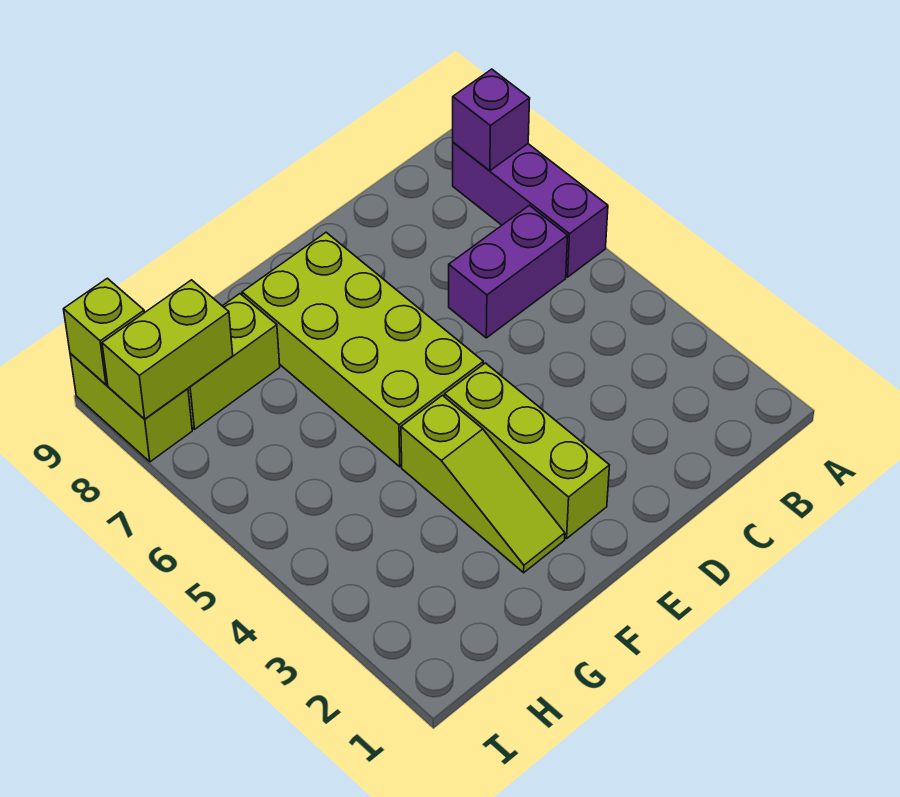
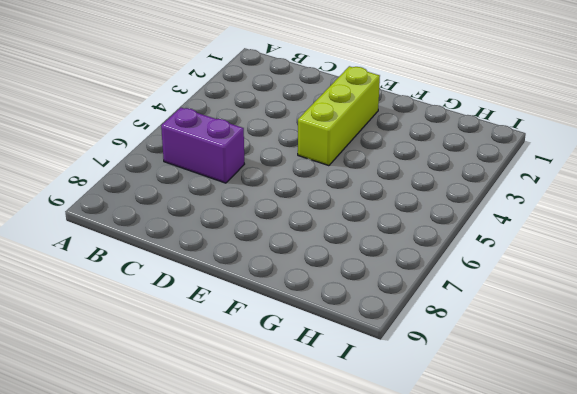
none -> purple 1x3 brick [453,143,608,277]
none -> lime 2x4 brick [242,232,483,467]

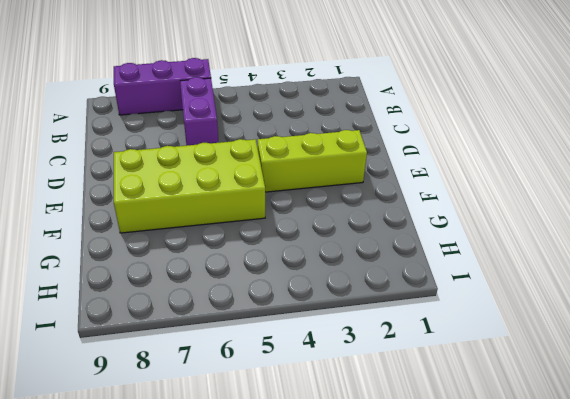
none -> lime 1x3 slope [401,395,565,573]
none -> lime 1x2 brick [188,294,280,429]

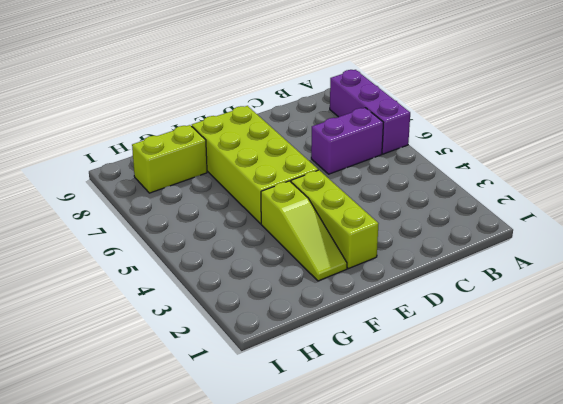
none -> lime 1x2 brick [70,353,192,462]
none -> purple 1x1 brick [453,69,530,171]

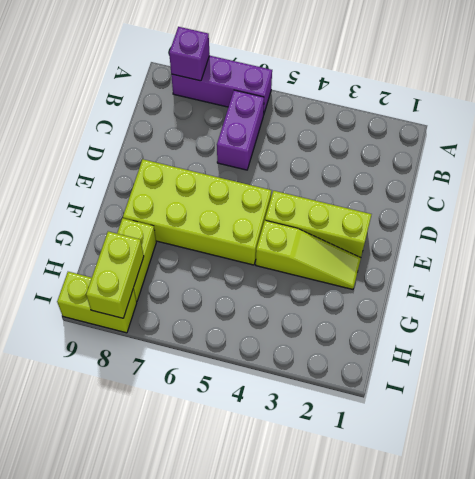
none -> lime 1x1 brick [64,278,144,385]

